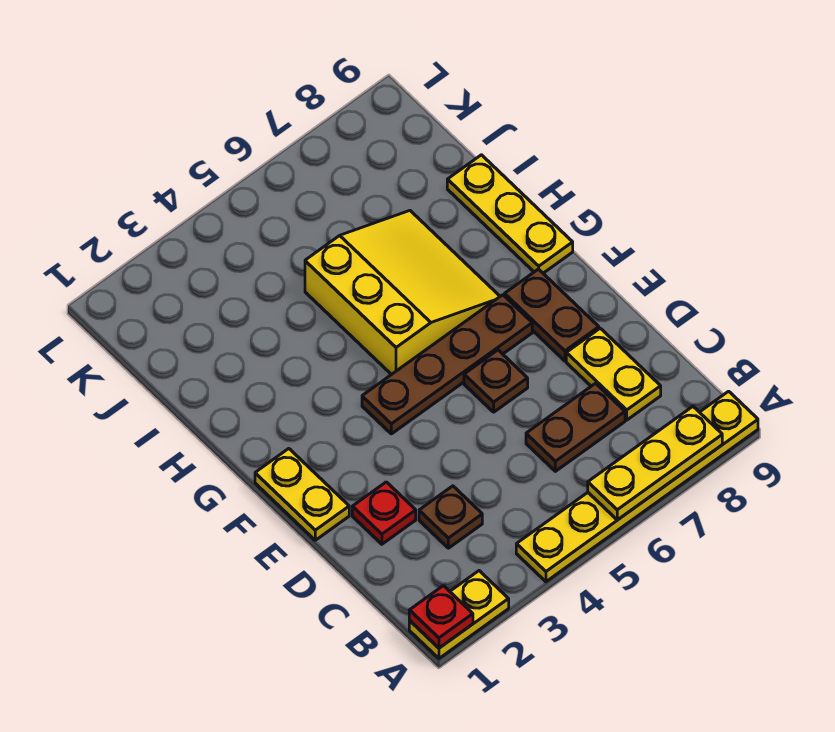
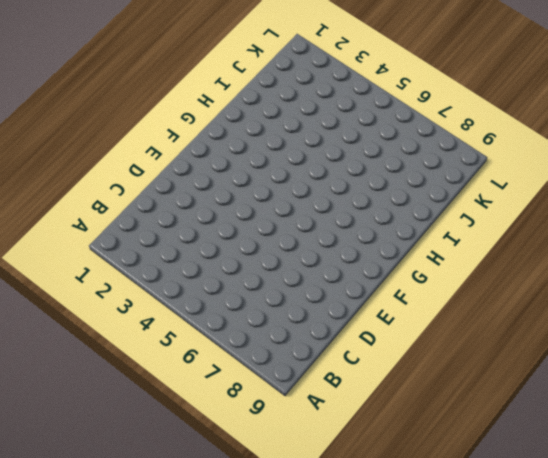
none -> yellow 1x2 plate [409,571,509,658]
none -> yellow 1x6 plate [516,391,758,582]
none -> brown 1x1 plate [419,486,482,548]

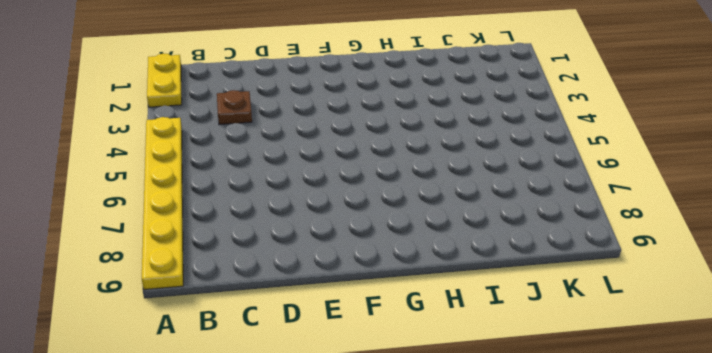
none -> brown 1x2 plate [526,383,625,471]
none -> yellow 1x2 plate [566,328,661,420]
none -> red 1x1 plate [352,482,416,544]

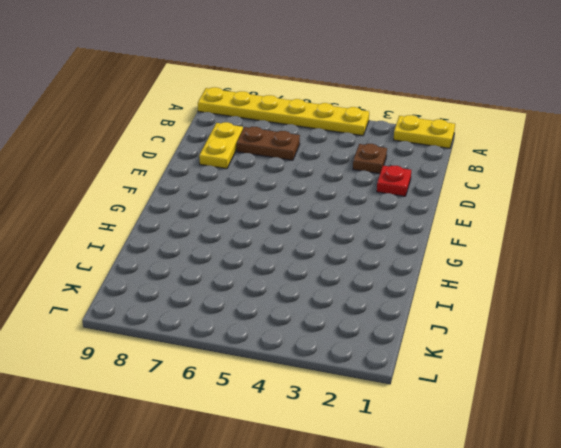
none -> yellow 1x2 plate [255,449,349,540]
none -> brown 1x1 plate [464,350,528,412]
none -> brown 1x2 plate [505,269,599,361]

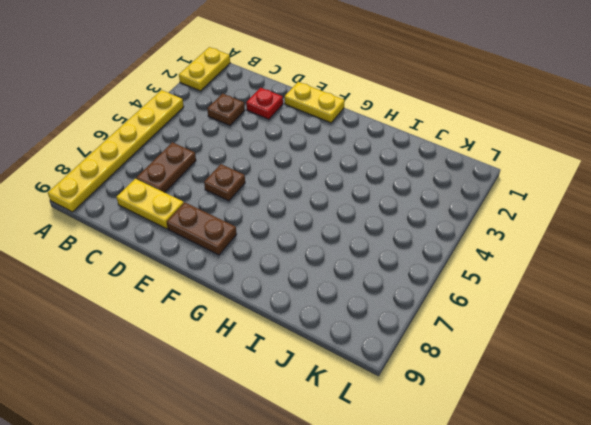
none -> brown 1x4 plate [362,295,532,434]
none -> yellow 3x3 slope [305,211,500,375]
none -> yellow 1x3 plate [447,155,573,273]

